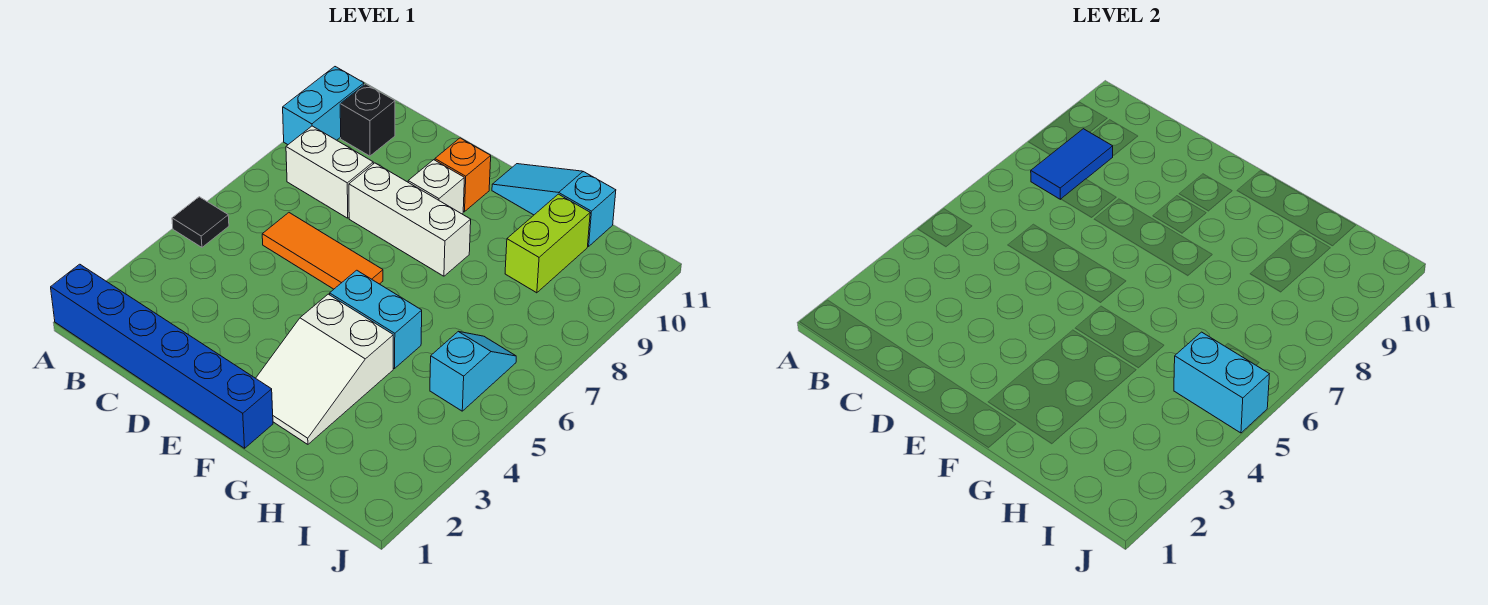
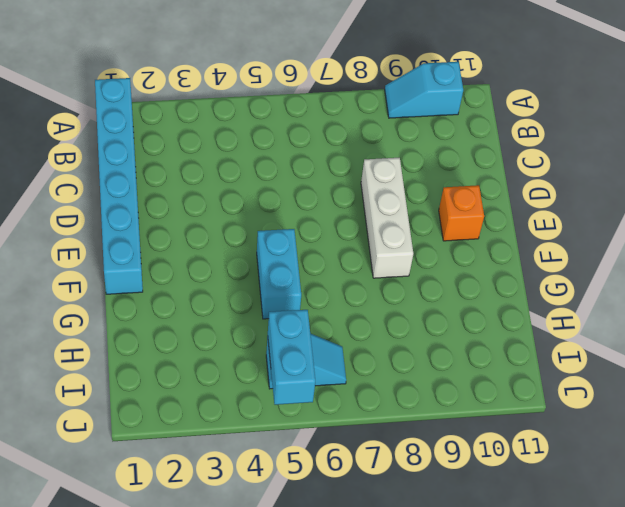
cyan 1x6 brick [95,78,143,294] -> blue 1x6 brick [51,264,273,448]
cyan 1x2 slope [385,62,463,118] -> cyan 1x2 brick [283,67,364,145]
none -> black 1x1 tile [172,197,229,247]
none -> white 1x2 brick [286,126,373,218]
none -> black 1x1 brick [340,84,395,156]

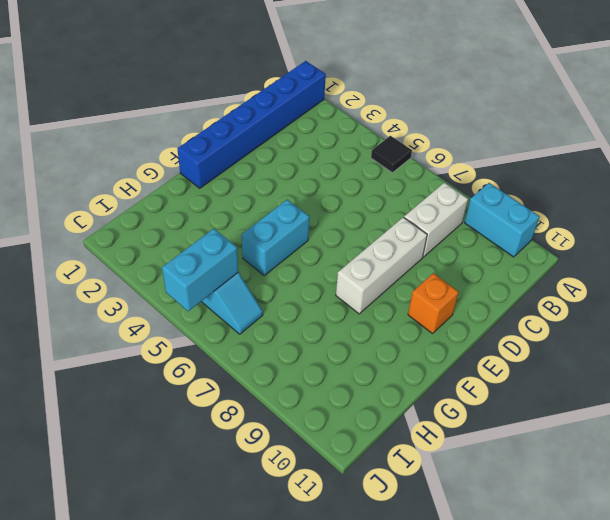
none -> black 1x1 brick [340,84,395,156]
none -> orange 1x3 tile [262,213,383,289]
none -> white 1x1 brick [408,160,464,214]

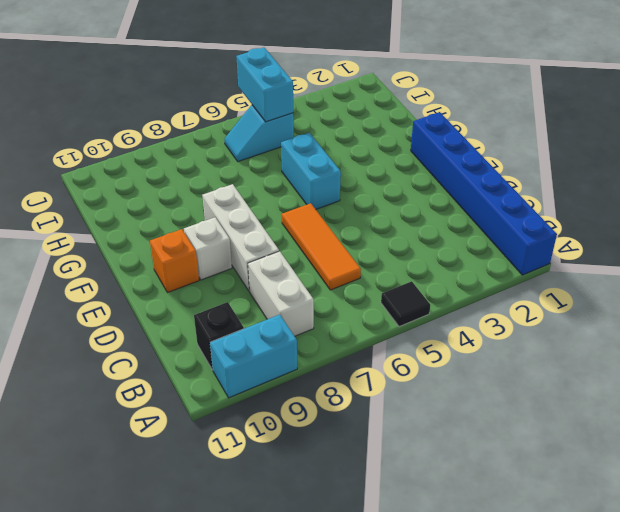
none -> white 2x3 slope [256,294,393,444]
none -> cyan 1x3 slope [492,164,616,246]
none -> lime 1x2 brick [505,194,590,293]

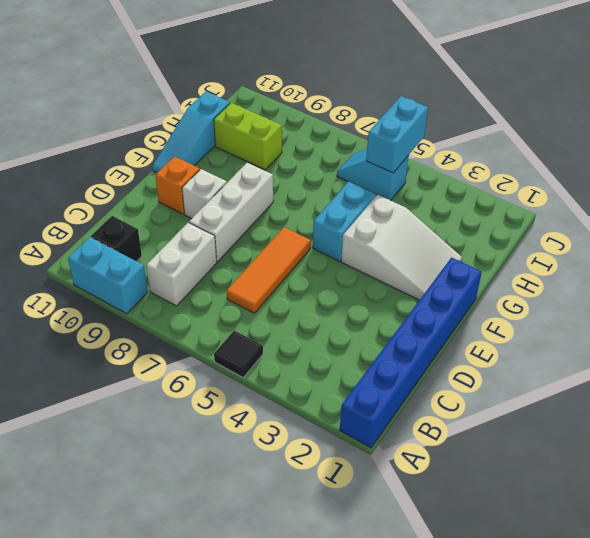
none -> blue 1x2 tile [1031,129,1113,199]

